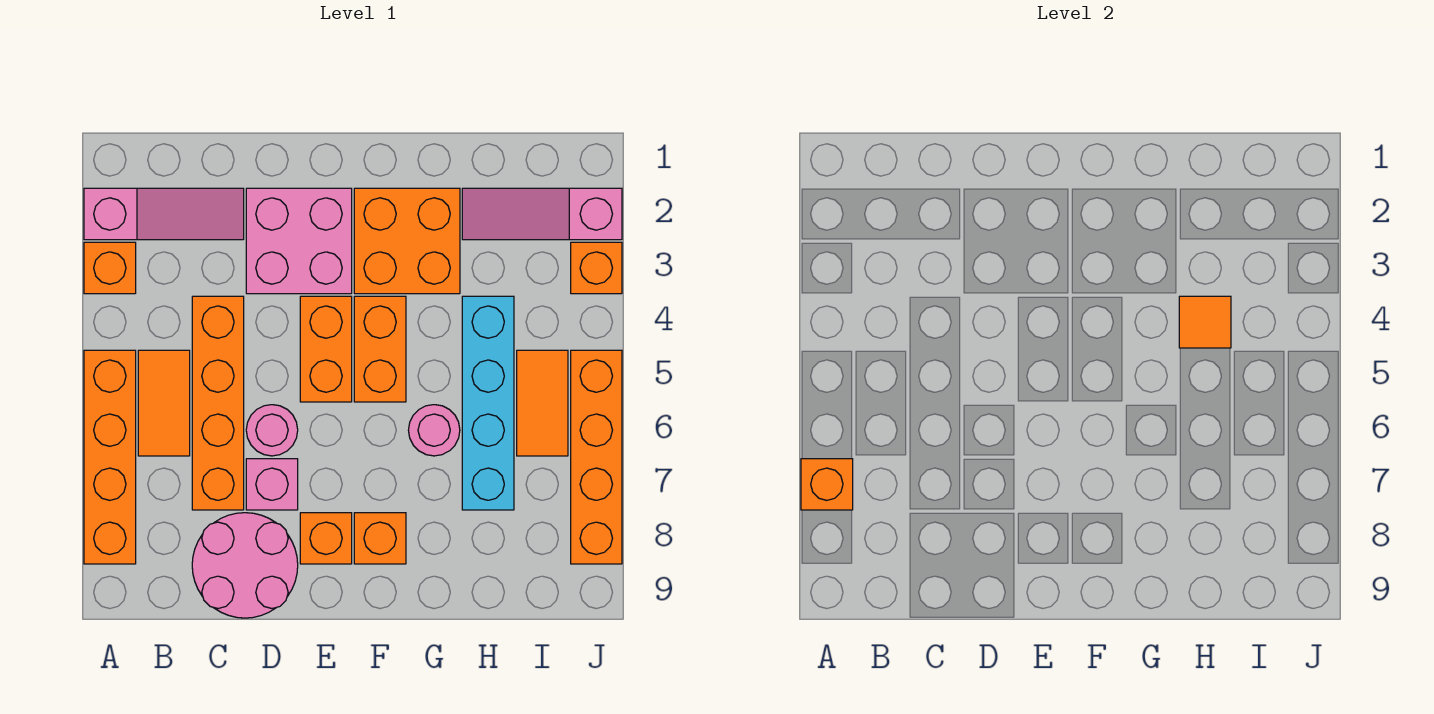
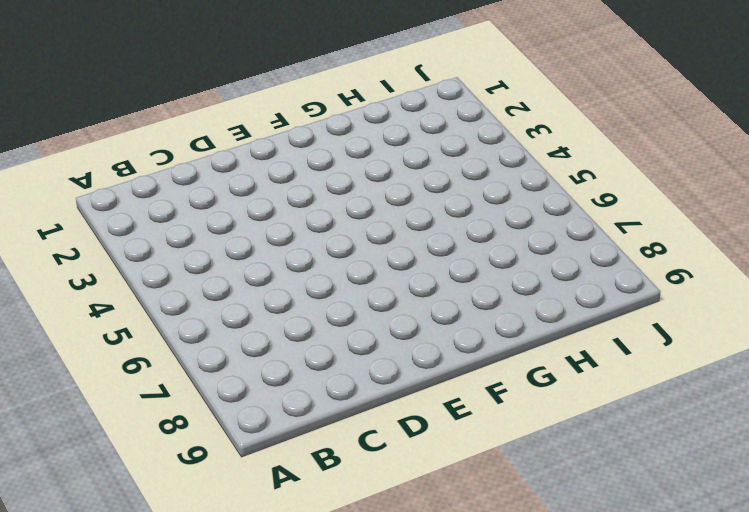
none -> pink 1x3 slope [84,188,244,240]
none -> orange 1x1 brick [84,242,136,294]
none -> orange 1x4 brick [84,350,136,564]

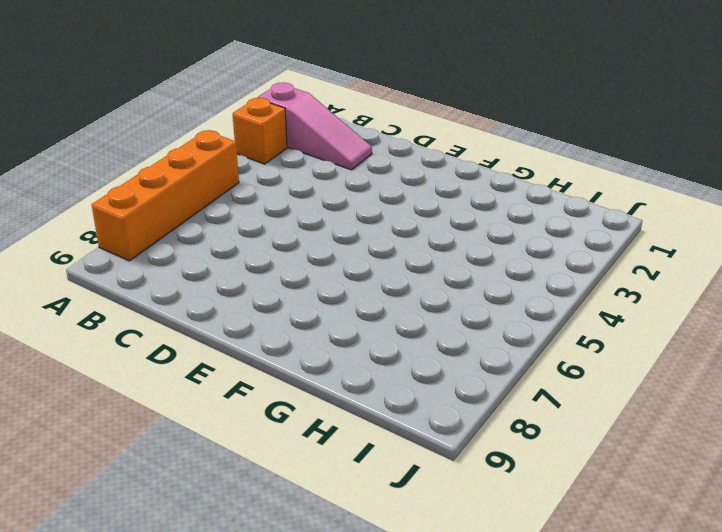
none -> orange 1x2 tile [138,350,190,456]
none -> orange 1x4 brick [192,296,244,510]
none -> pink 2x2 round brick [192,513,298,618]

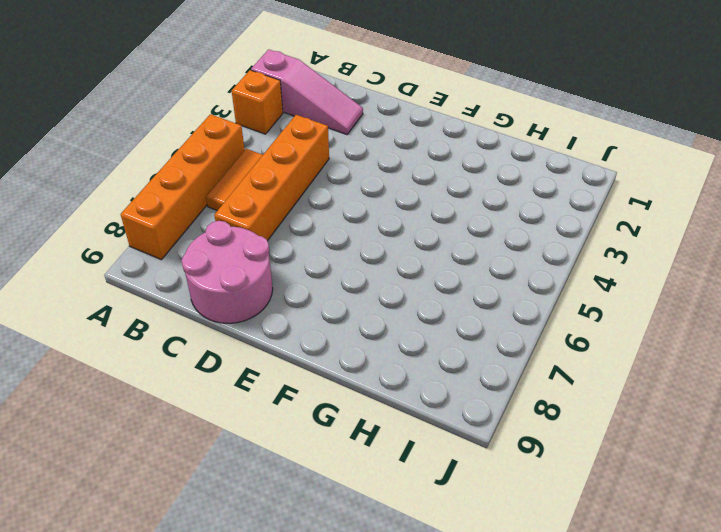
none -> pink 2x2 brick [246,188,352,294]
none -> pink 1x1 round brick [246,405,298,456]
none -> pink 1x1 brick [246,459,298,510]

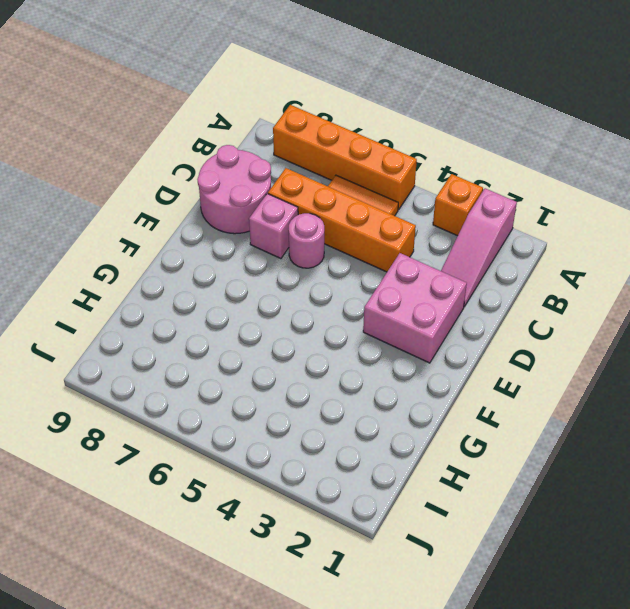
none -> orange 1x2 brick [300,296,352,402]
none -> orange 1x1 brick [300,513,352,564]
none -> orange 2x2 brick [354,188,460,294]

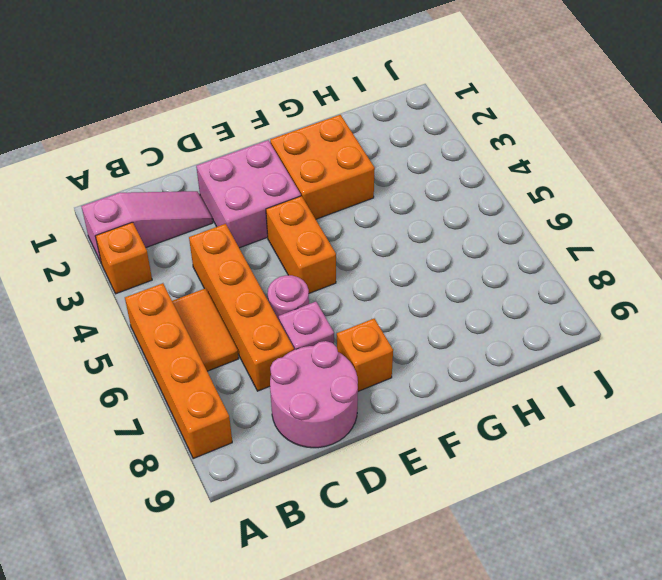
none -> orange 1x2 brick [354,296,406,402]
none -> orange 1x1 brick [354,513,406,564]
none -> pink 1x1 round brick [408,405,460,456]

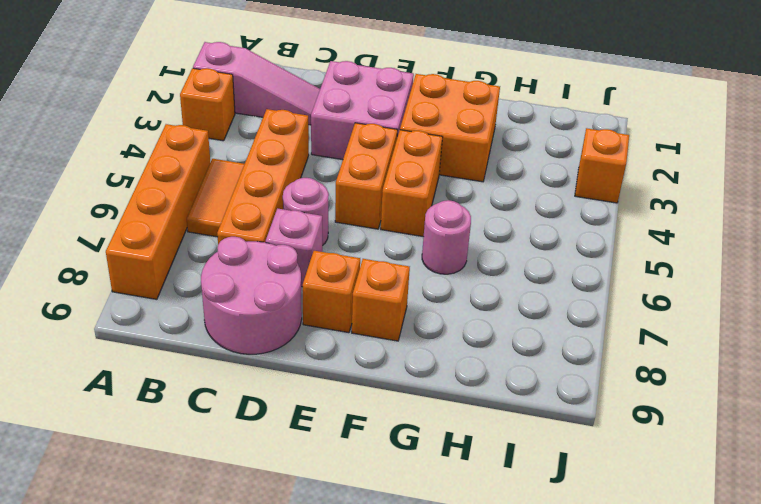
none -> pink 1x3 slope [462,188,622,240]
none -> cyan 1x4 brick [462,296,514,510]
none -> orange 1x2 tile [517,350,568,456]

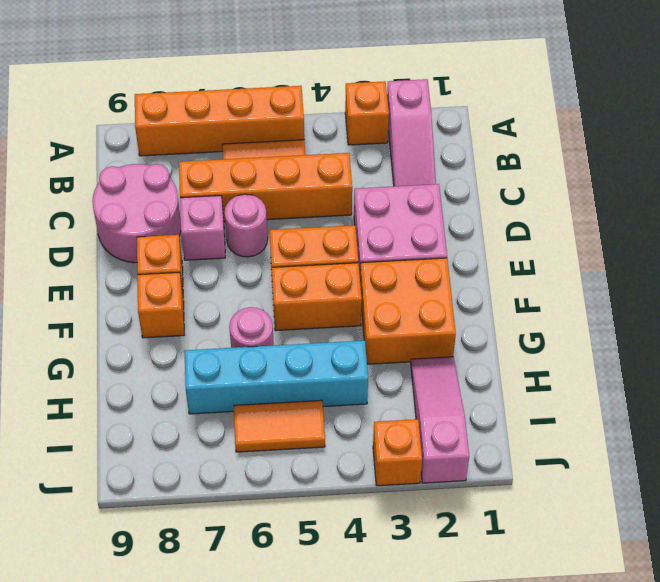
none -> orange 1x4 brick [571,350,622,564]
none -> orange 1x1 brick [801,459,853,510]
none -> orange 1x1 tile [1179,296,1231,348]

